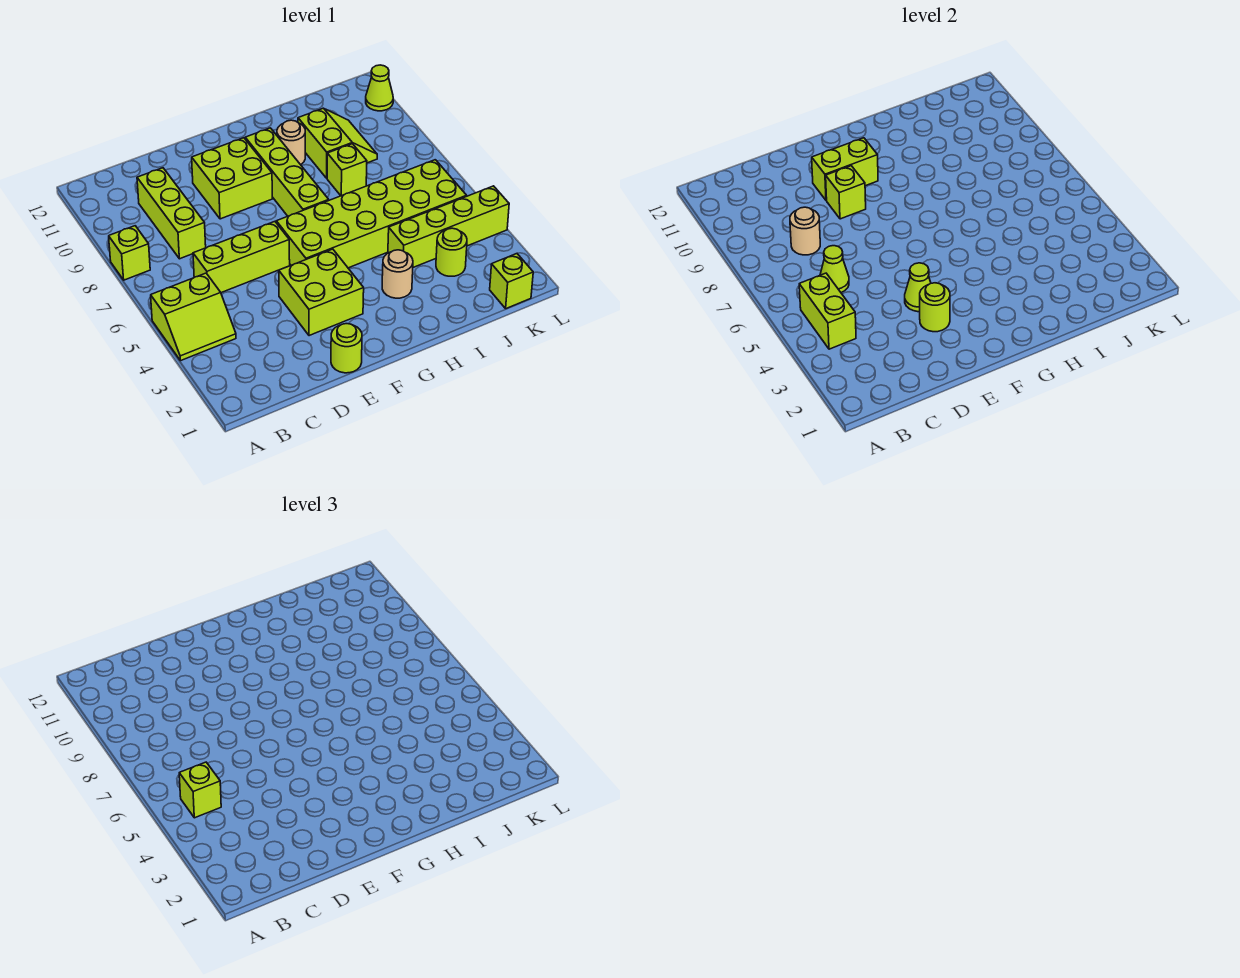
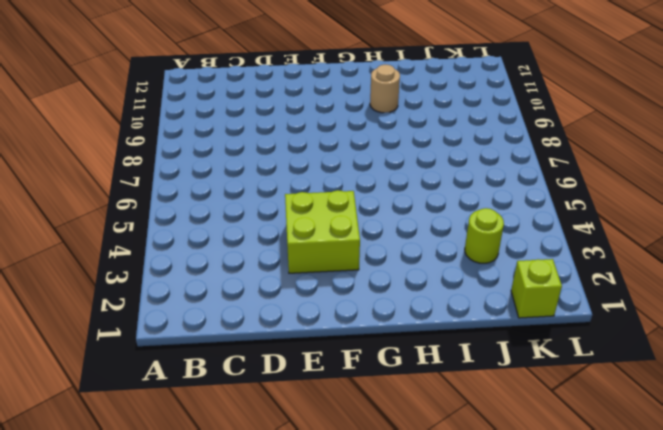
none -> lime 2x2 slope [151,273,236,361]
none -> lime 1x1 brick [109,226,150,280]
none -> lime 1x3 brick [193,222,290,293]

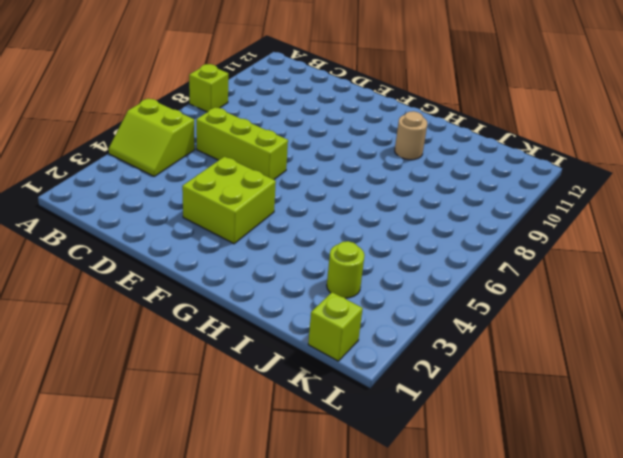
none -> lime 1x3 brick [137,168,206,259]
none -> lime 1x1 round brick [331,324,362,373]
none -> lime 2x2 brick [192,138,272,219]

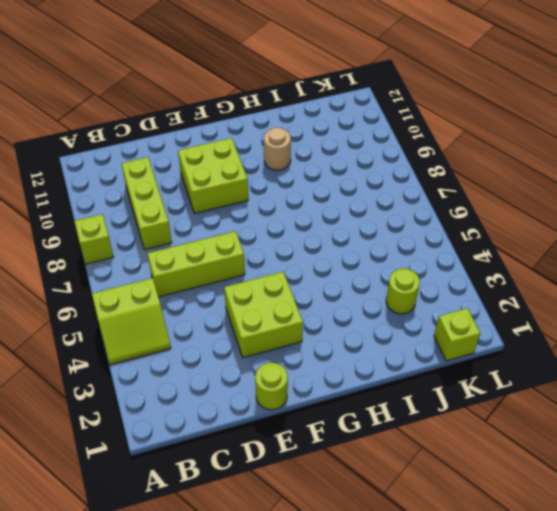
none -> lime 2x6 brick [276,160,467,268]
none -> lime 1x4 brick [245,128,329,216]
none -> tan 1x1 round brick [382,250,413,298]

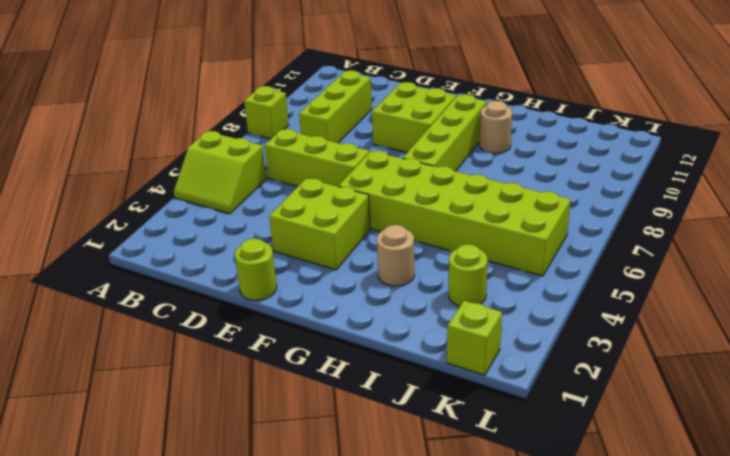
none -> lime 1x4 brick [388,186,509,267]
none -> lime 1x1 brick [327,144,367,196]
none -> lime 2x2 slope [298,108,377,178]

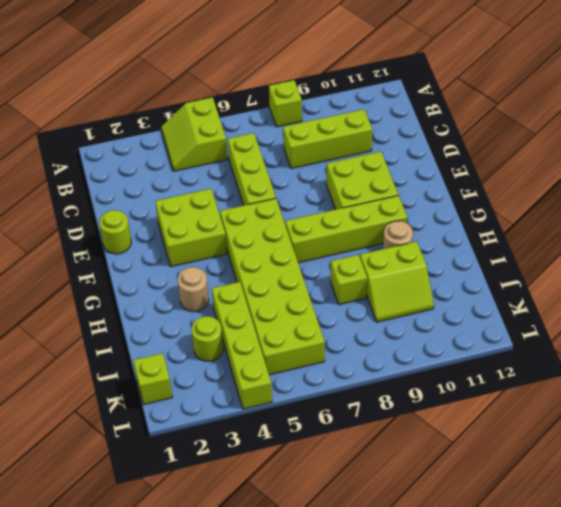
none -> lime 1x1 cone [366,65,393,111]
none -> lime 1x2 brick [799,273,856,349]
none -> lime 1x1 cone [820,246,849,293]

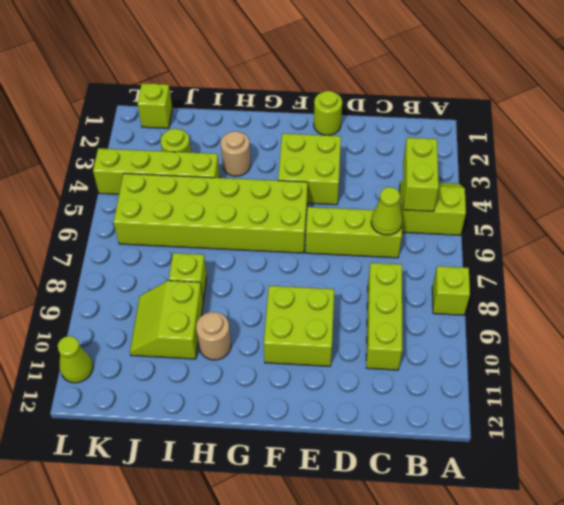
none -> lime 1x4 brick [245,128,329,216]
none -> tan 1x1 round brick [790,207,820,255]
none -> lime 1x1 round brick [920,283,950,332]

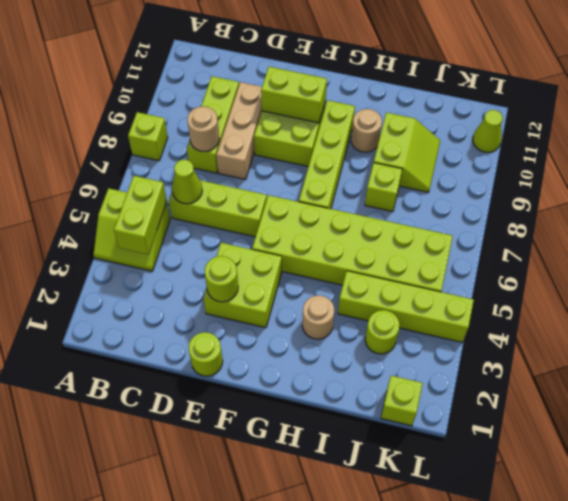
tan 1x3 brick [216,82,262,180] -> none
none -> lime 1x1 cone [905,263,931,312]
none -> lime 1x1 brick [826,166,866,219]
none -> lime 1x1 brick [179,762,221,818]

